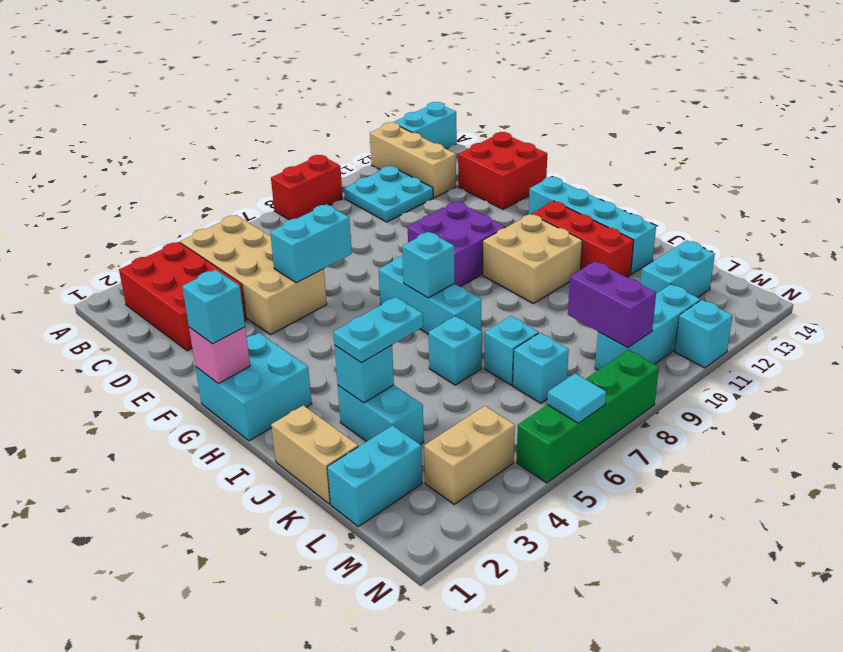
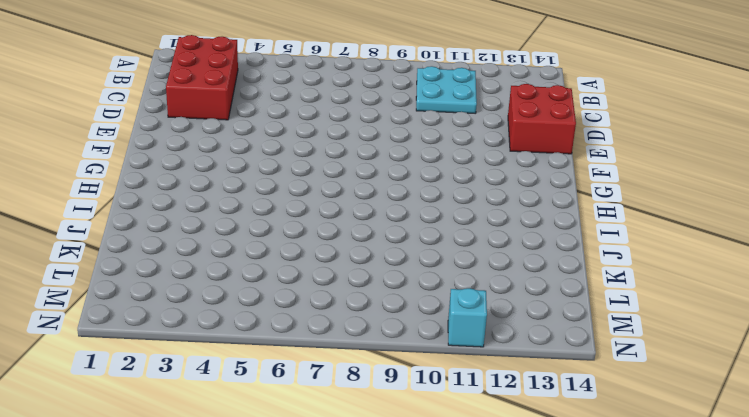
none -> red 1x2 brick [271,155,343,220]
none -> tan 1x3 brick [370,122,456,198]
none -> cyan 1x2 brick [394,102,457,149]
none -> tan 2x4 brick [180,215,327,334]

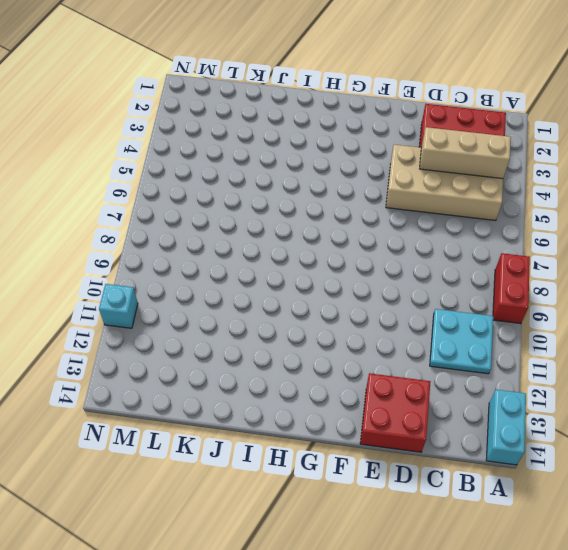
tan 1x3 brick [420,127,511,179] -> tan 1x3 brick moved to [370,122,456,198]
none -> purple 2x2 brick [408,202,505,287]
none -> cyan 2x2 brick [196,333,312,441]
none -> cyan 1x3 brick [379,256,481,334]
none -> cyan 1x4 brick [529,177,656,274]

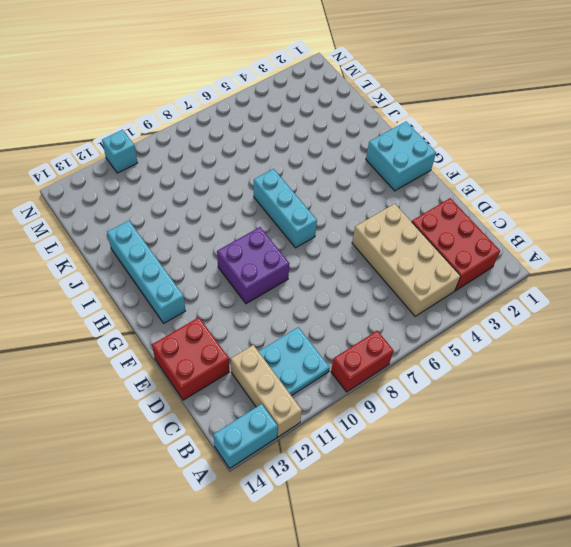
none -> tan 2x2 brick [482,214,582,304]
none -> red 1x3 brick [532,201,634,277]
none -> tan 1x2 brick [271,405,358,504]
none -> cyan 1x2 brick [338,385,424,445]

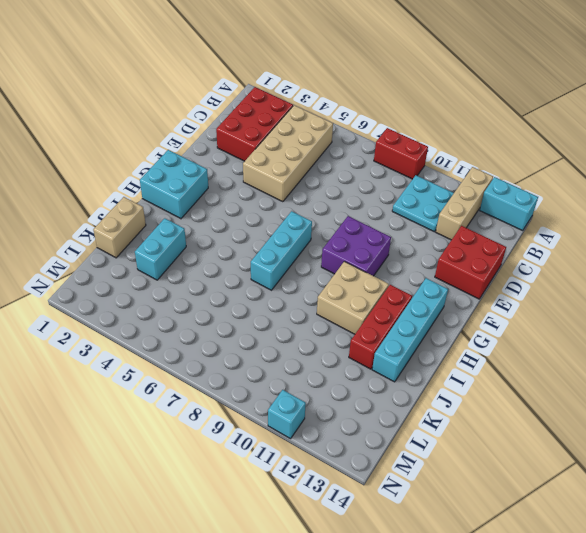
none -> cyan 1x1 brick [429,316,482,385]
none -> cyan 1x1 brick [484,316,539,385]
none -> cyan 1x2 brick [327,425,422,527]
none -> cyan 1x1 brick [513,333,569,403]

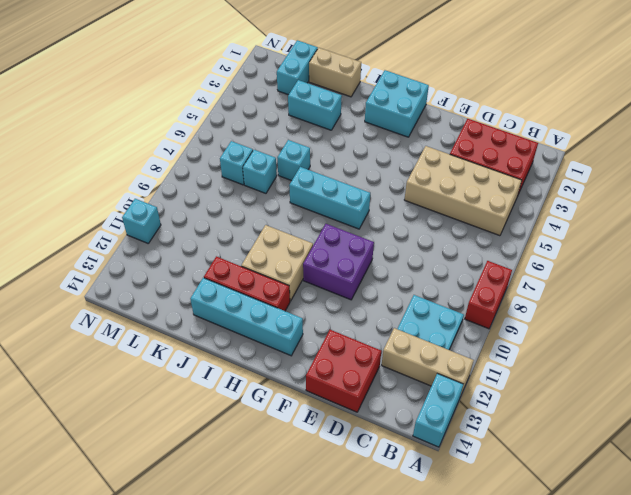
none -> cyan 1x2 brick [641,240,715,297]
none -> tan 1x2 brick [424,406,515,504]
none -> cyan 1x3 brick [595,284,700,370]
none -> green 1x4 brick [517,350,659,483]

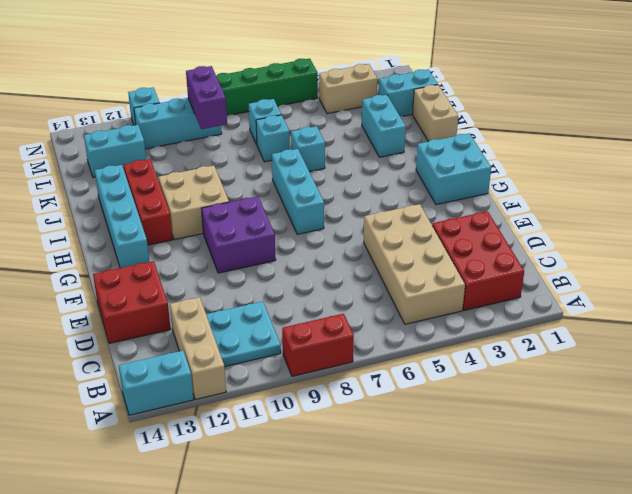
none -> cyan 1x2 brick [270,204,352,283]
none -> pink 1x1 brick [189,327,250,384]
none -> cyan 1x1 brick [402,232,454,298]
none -> cyan 1x1 brick [335,345,394,403]

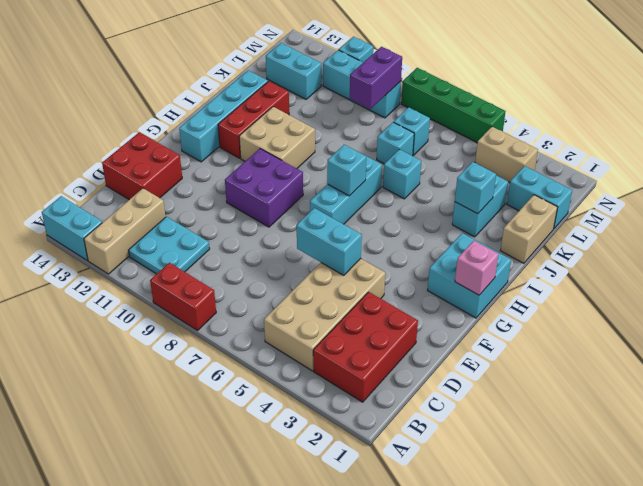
none -> cyan 1x1 tile [547,373,606,423]
none -> cyan 1x1 brick [182,270,245,344]
none -> cyan 1x2 plate [333,297,423,363]

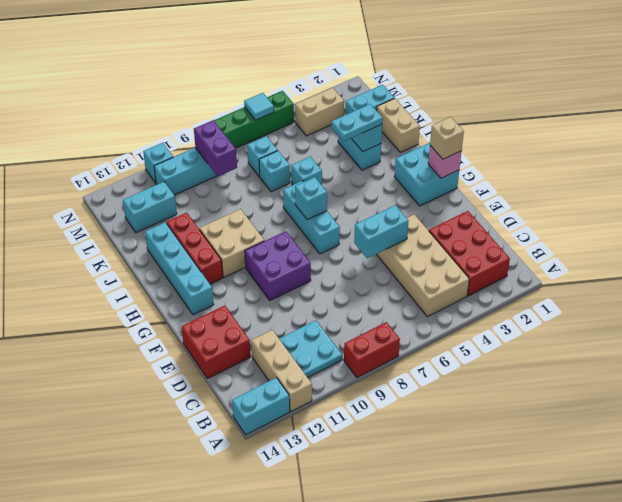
tan 1x1 brick [430,117,464,159] -> cyan 1x1 brick [182,270,245,344]

